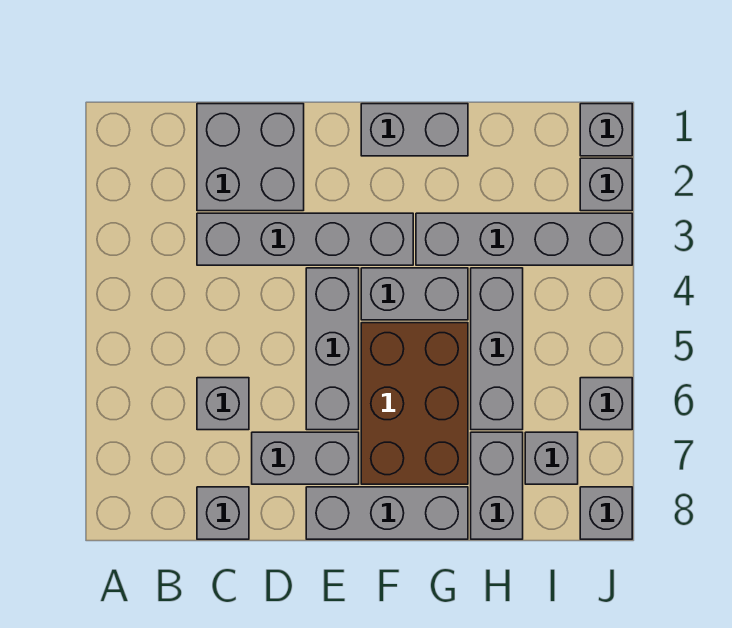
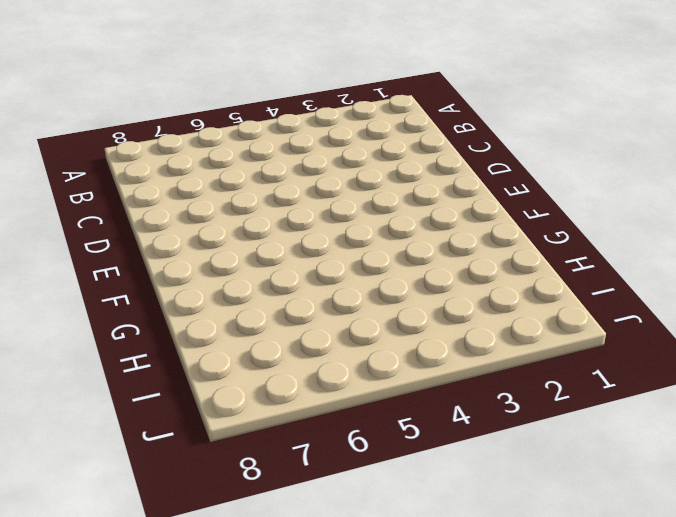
none -> grey 2x2 brick [197,104,304,211]
none -> grey 1x4 brick [197,213,413,265]
none -> grey 1x1 brick [197,378,249,430]

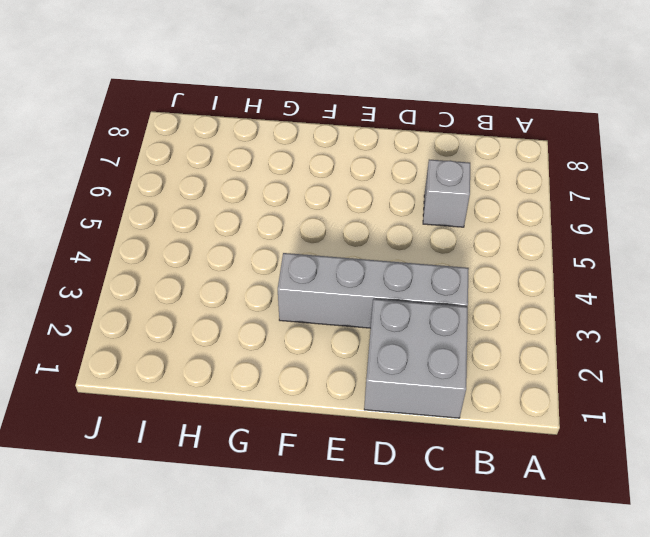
none -> grey 1x1 brick [197,487,249,539]
none -> grey 1x2 brick [252,432,359,484]
none -> grey 1x3 brick [306,268,359,430]

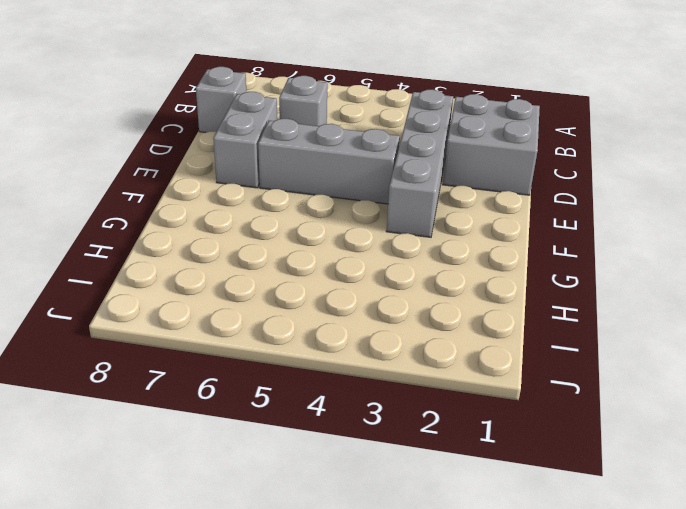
none -> grey 1x3 brick [306,487,468,539]
none -> grey 1x2 brick [361,104,468,156]
none -> grey 1x2 brick [361,268,468,320]

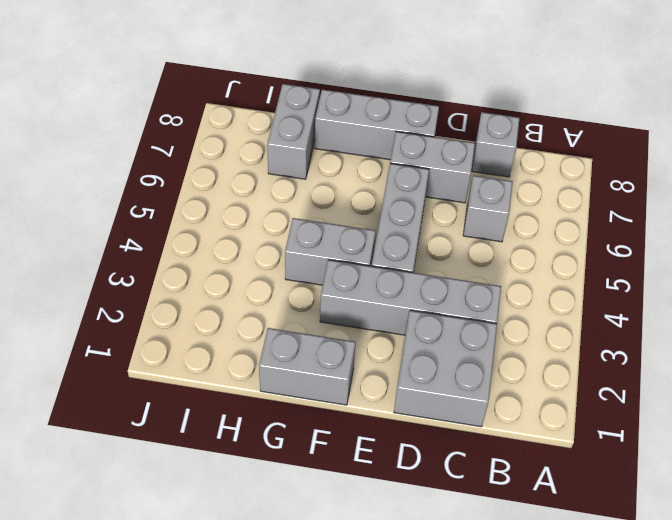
none -> brown 2x3 brick [361,323,468,484]
none -> grey 1x4 brick [416,213,632,265]
none -> grey 1x3 brick [471,268,523,430]

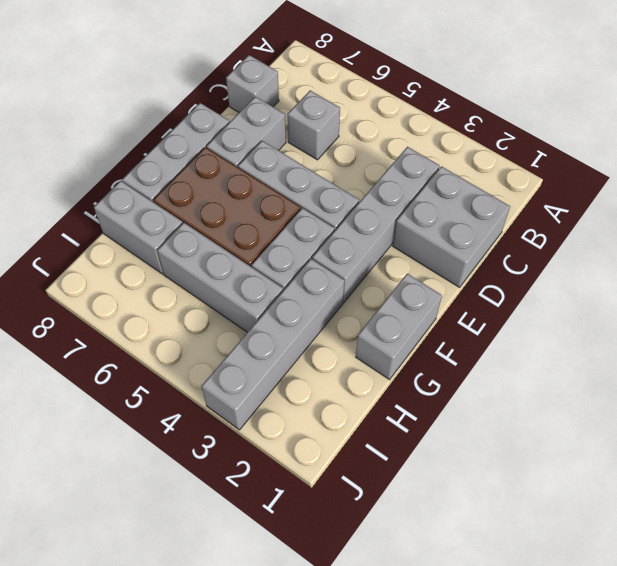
none -> grey 1x1 brick [525,432,578,484]
none -> grey 1x1 brick [580,104,632,156]
none -> grey 1x1 brick [580,158,632,211]

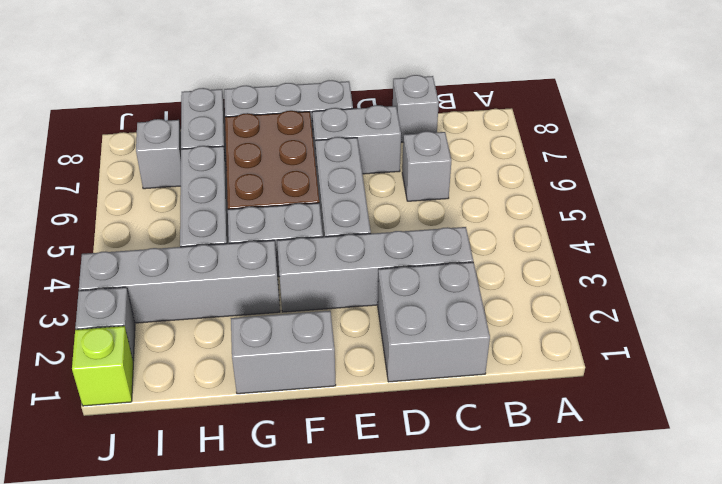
lime 1x1 brick [72,326,133,406] -> grey 1x1 brick [580,104,632,156]
none -> grey 1x1 brick [580,378,632,430]
none -> grey 1x1 brick [580,487,632,539]

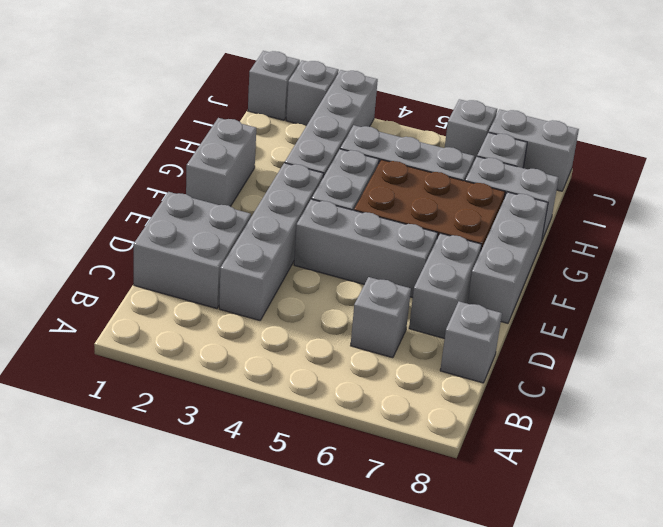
grey 1x2 brick [489,109,579,191] -> grey 1x1 brick [580,487,632,539]

